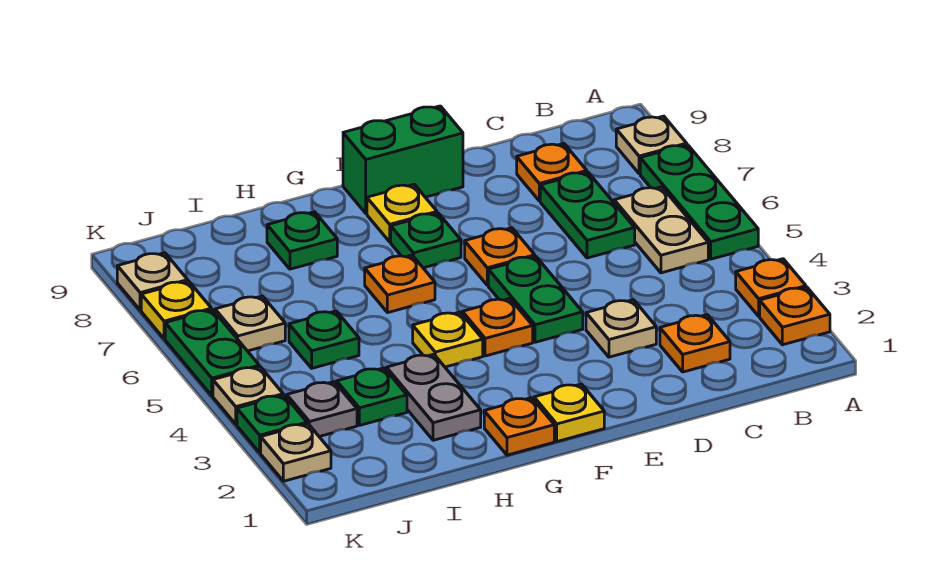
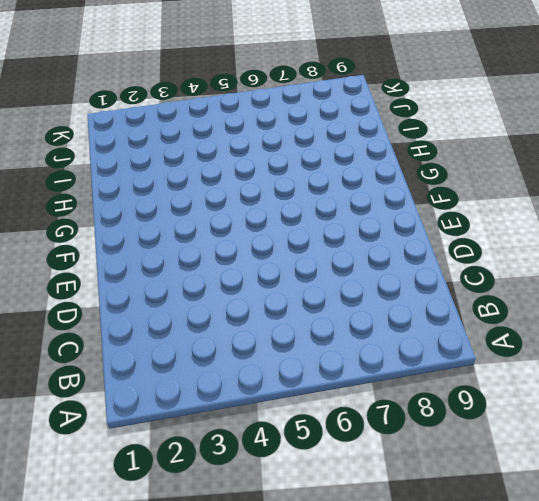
none -> orange 1x1 plate [760,287,830,345]
none -> orange 1x1 plate [736,259,806,316]
none -> green 1x3 plate [640,145,758,259]
none -> tan 1x1 plate [616,116,687,174]

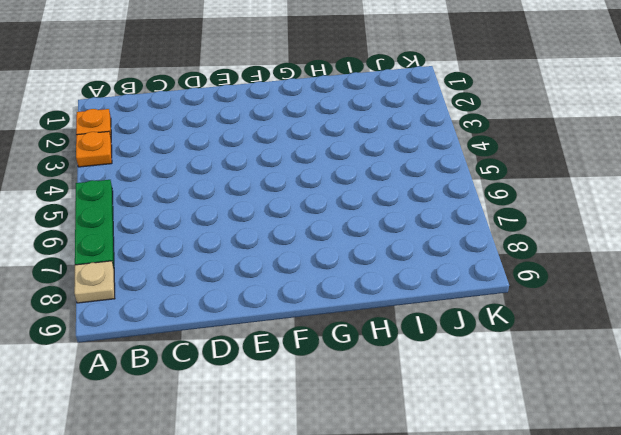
none -> tan 1x2 plate [614,187,708,273]
none -> orange 1x1 plate [660,315,730,372]
none -> green 1x2 plate [540,172,635,258]
none -> orange 1x1 plate [517,144,587,201]

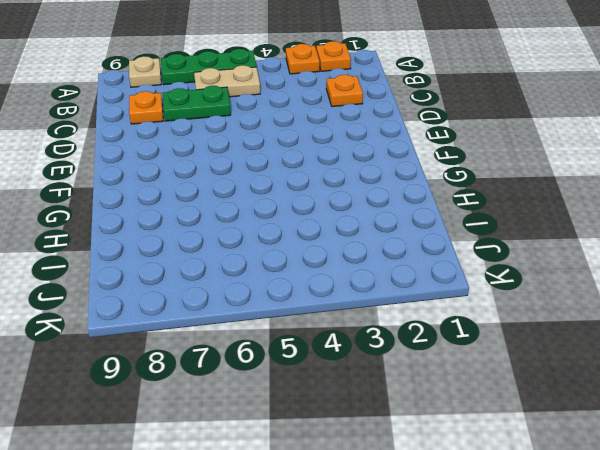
none -> tan 1x1 plate [586,300,656,357]
none -> green 1x2 plate [488,256,583,342]
none -> orange 1x1 plate [465,228,535,285]
none -> green 1x2 brick [343,106,463,213]

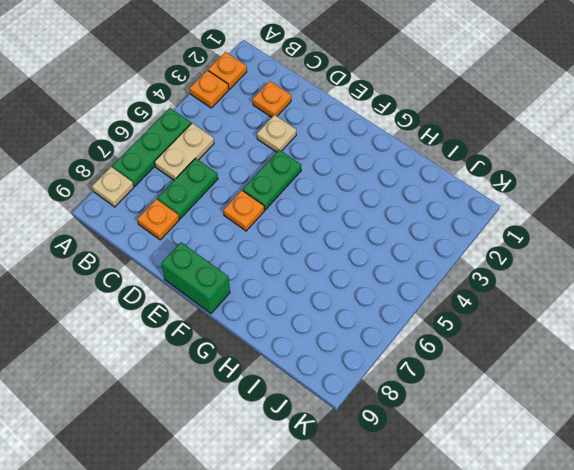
none -> yellow 1x1 plate [534,384,604,441]
none -> orange 1x1 plate [462,298,533,356]
none -> green 1x1 plate [391,213,461,268]
none -> yellow 1x1 plate [367,185,437,242]

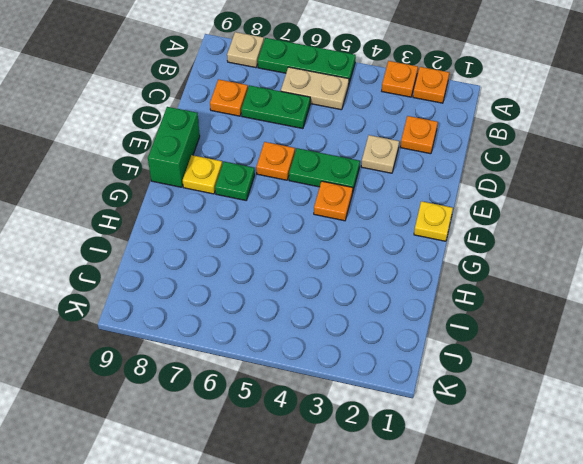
none -> orange 1x1 plate [484,398,554,455]
none -> yellow 1x1 plate [413,312,483,367]
none -> orange 1x1 plate [365,255,435,313]
none -> grey 1x2 plate [386,354,481,440]

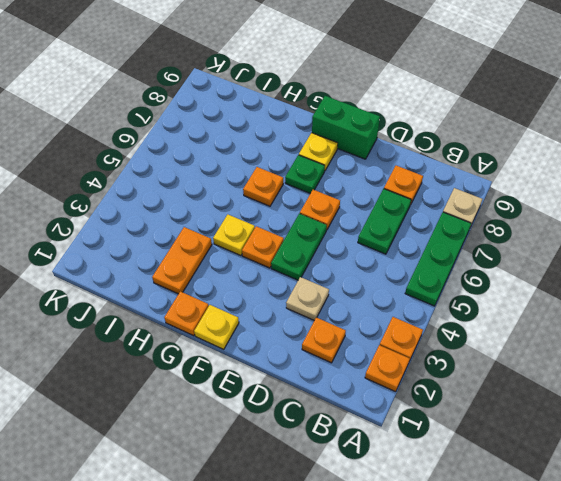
orange 1x2 plate [152,227,212,294] -> grey 1x2 plate [386,354,481,440]
none -> tan 1x2 plate [614,187,708,273]
none -> green 1x1 plate [267,212,337,269]
none -> green 1x1 plate [337,368,407,425]
none -> green 1x1 plate [289,311,359,368]

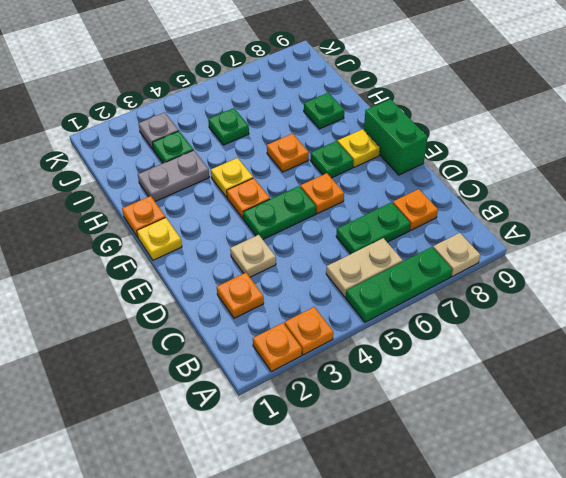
none -> tan 1x1 plate [215,296,285,351]
none -> tan 1x1 plate [261,424,331,481]
none -> green 1x1 plate [237,395,307,453]
none -> tan 1x1 plate [213,367,283,424]

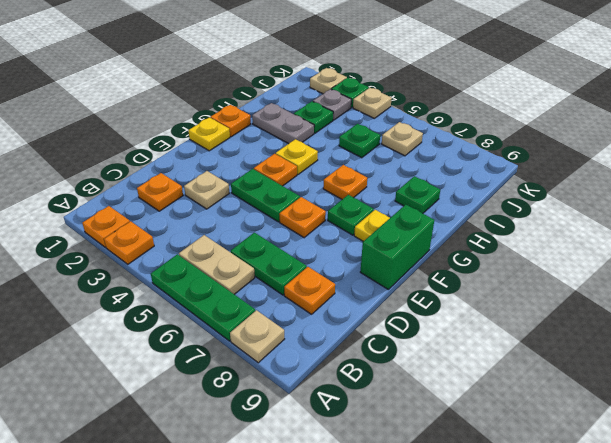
none -> green 1x2 plate [165,310,259,396]
none -> yellow 1x1 plate [141,281,212,339]
none -> tan 1x1 plate [117,253,188,310]

